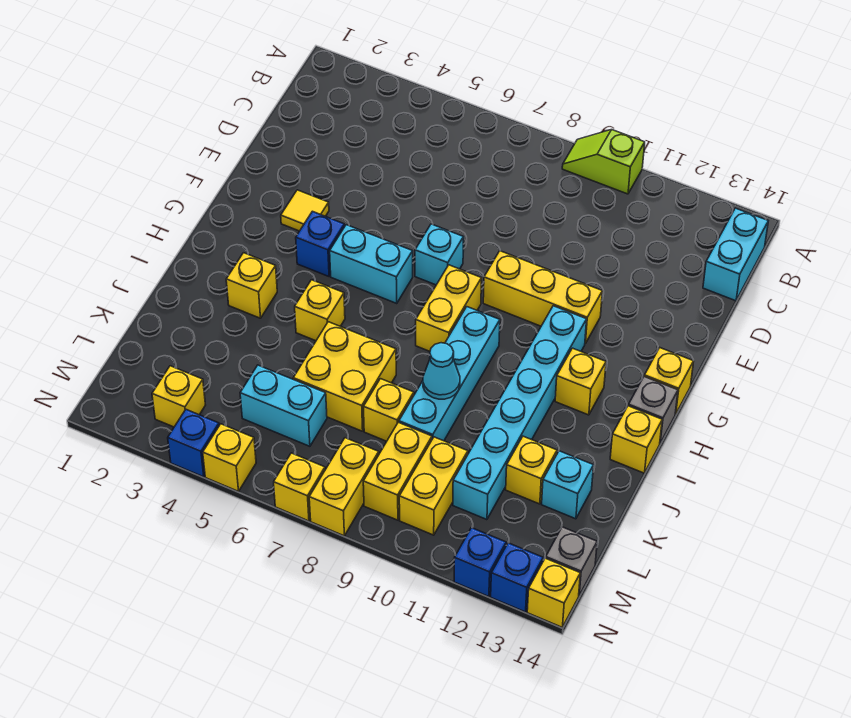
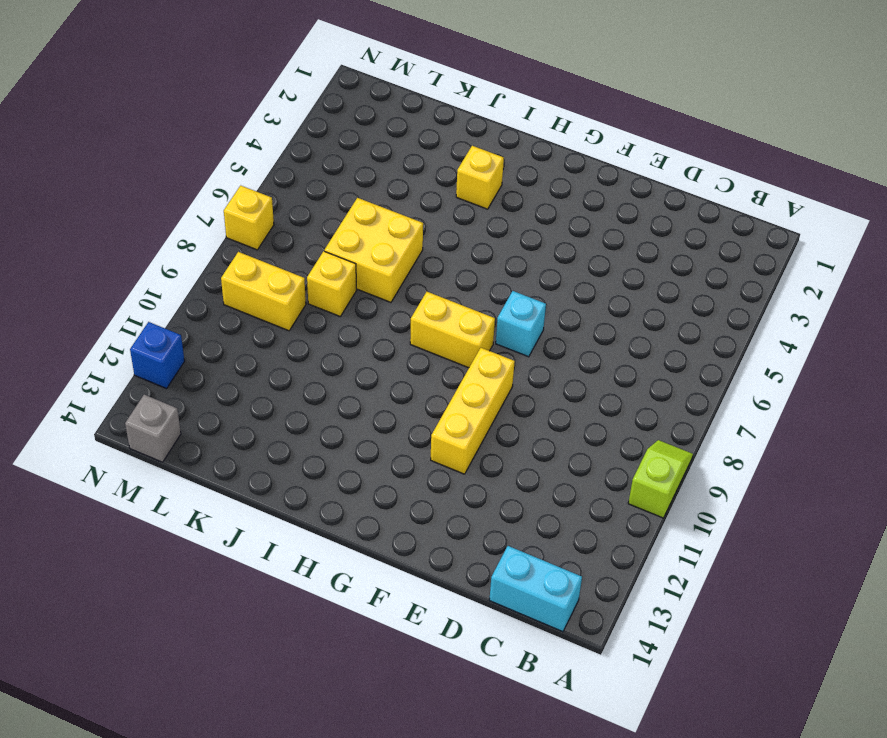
none -> yellow 1x1 tile [281,190,329,231]
none -> blue 1x1 brick [296,211,345,276]
none -> cyan 1x2 brick [330,225,413,303]
none -> cyan 1x6 brick [453,306,587,520]

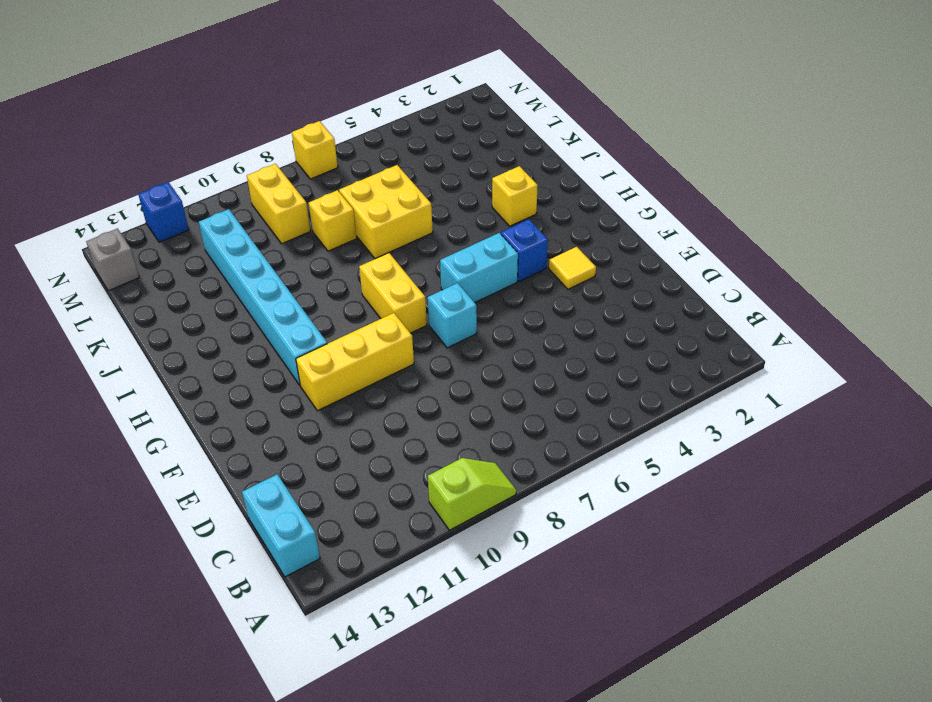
none -> yellow 1x1 brick [644,348,694,414]
none -> cyan 1x4 brick [399,307,500,441]
none -> yellow 1x1 brick [555,348,606,415]
none -> grey 1x1 brick [628,377,678,443]

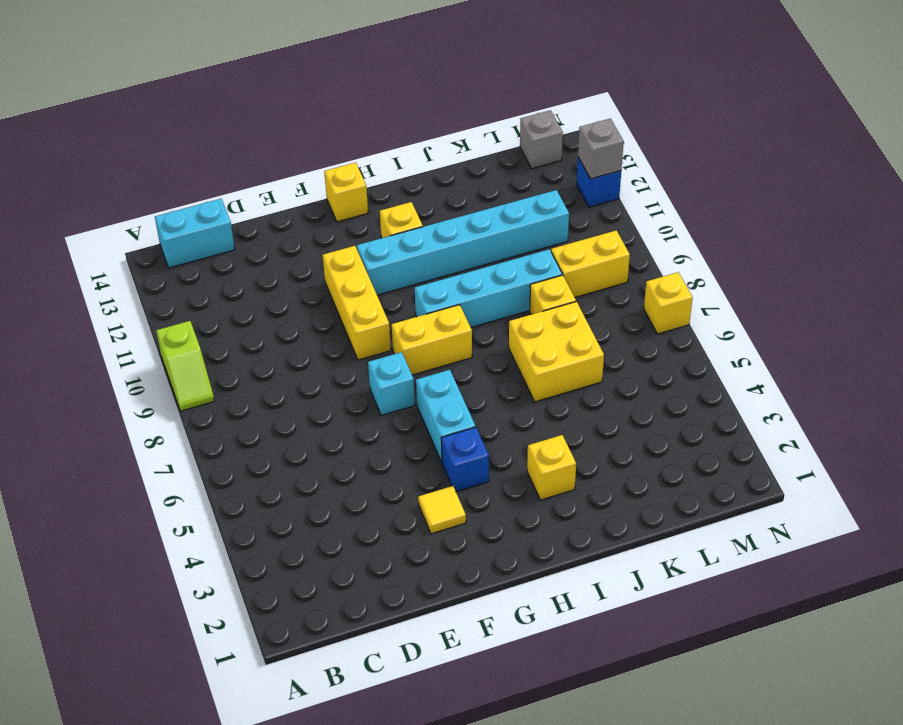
grey 1x1 brick [578,119,624,179] -> grey 1x1 brick moved to [628,377,678,443]
none -> yellow 1x1 brick [295,280,345,341]
none -> yellow 1x1 brick [610,406,662,473]
none -> yellow 1x1 brick [506,436,557,504]
none -> cyan 1x1 brick [542,451,594,519]

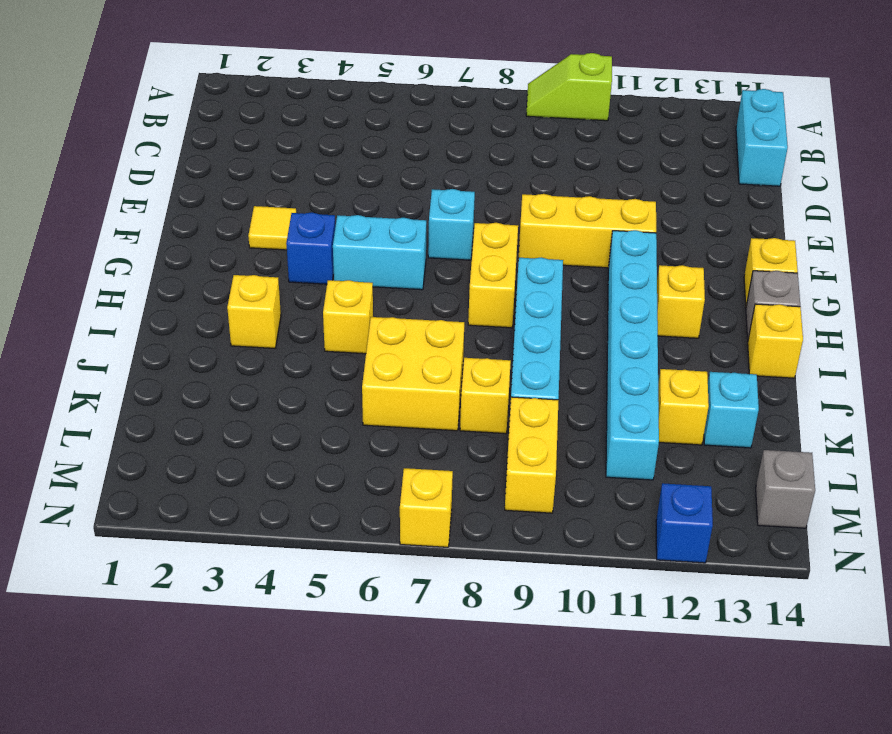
none -> cyan 1x2 brick [240,365,327,446]
none -> yellow 1x2 brick [399,437,468,535]
none -> yellow 1x1 brick [152,366,205,427]
none -> yellow 1x2 brick [309,438,379,536]

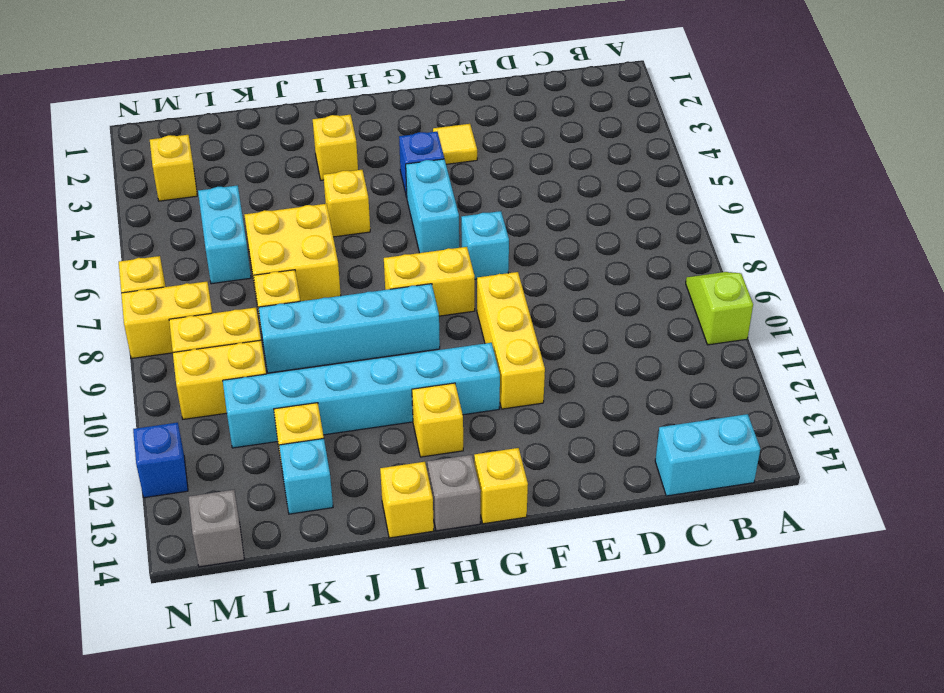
none -> blue 1x1 brick [168,410,219,477]
none -> yellow 1x1 brick [203,424,256,491]
none -> blue 1x1 brick [491,543,543,612]
none -> yellow 1x1 brick [527,558,580,627]

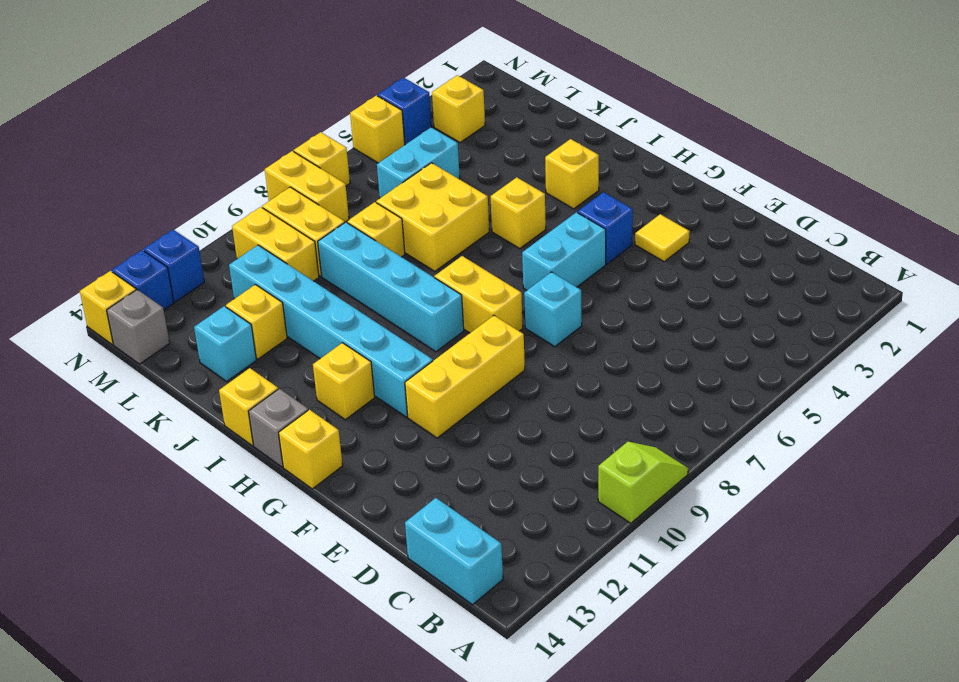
none -> cyan 1x1 cone [423,343,460,399]

